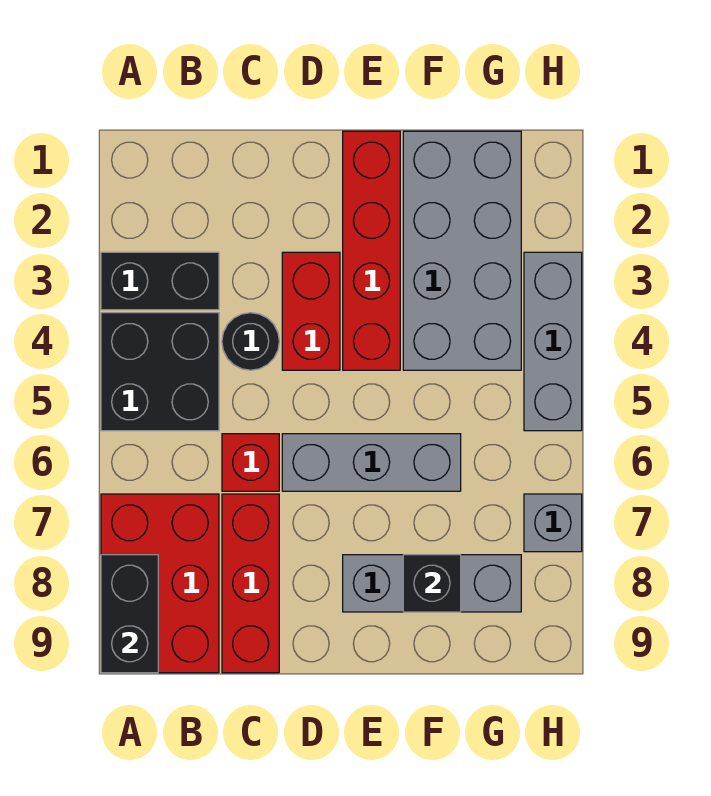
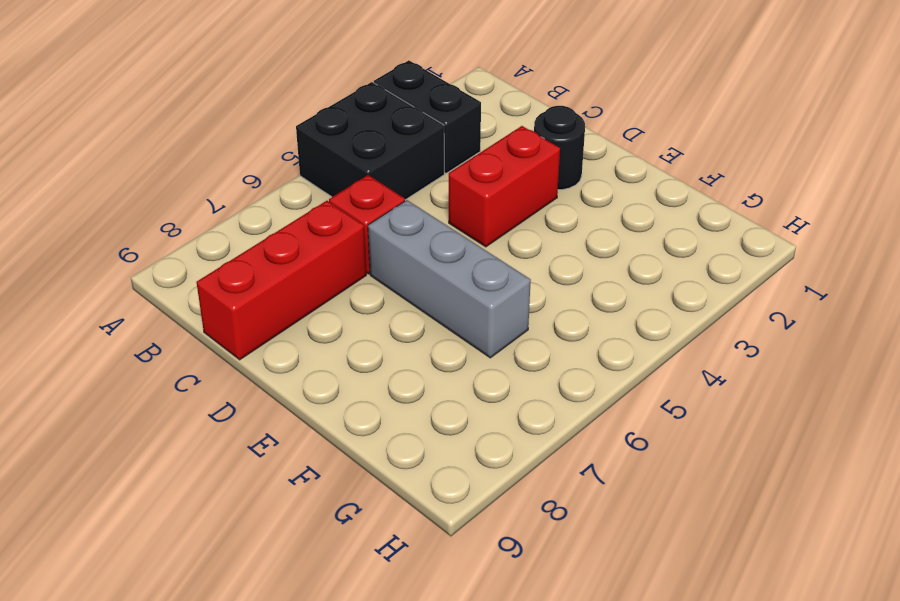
black 1x1 round brick [534,106,585,190] -> black 1x1 round brick moved to [222,313,279,370]
none -> red 2x3 brick [101,494,219,673]
none -> red 1x4 brick [343,131,400,370]
none -> grey 1x3 brick [343,555,521,612]

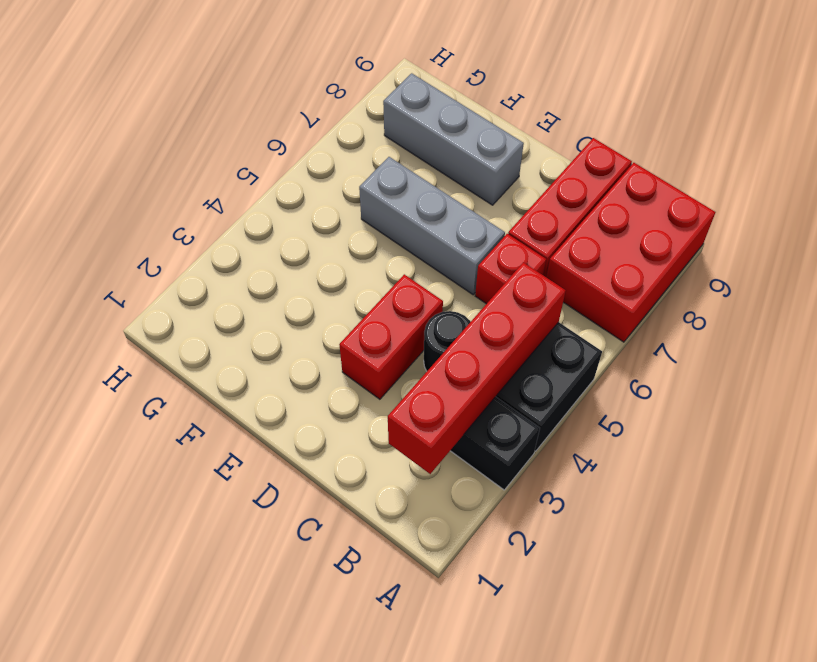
red 1x4 brick [388,262,566,474] -> red 1x4 brick moved to [343,131,400,370]
none -> grey 2x4 brick [403,131,521,370]
none -> grey 1x3 brick [524,252,582,431]
none -> grey 1x1 brick [524,494,582,552]

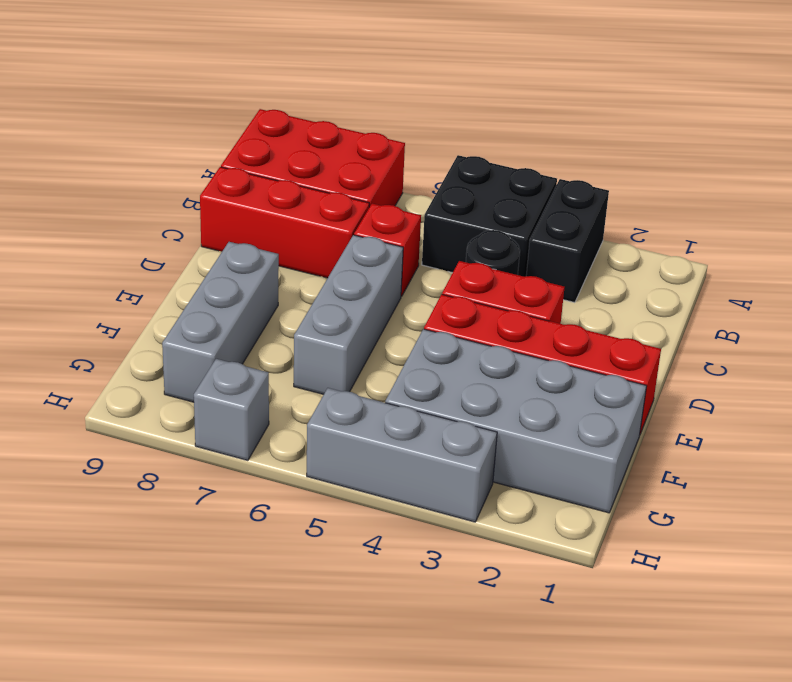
none -> black 1x2 brick [101,555,158,673]
none -> black 1x1 brick [403,555,461,612]

